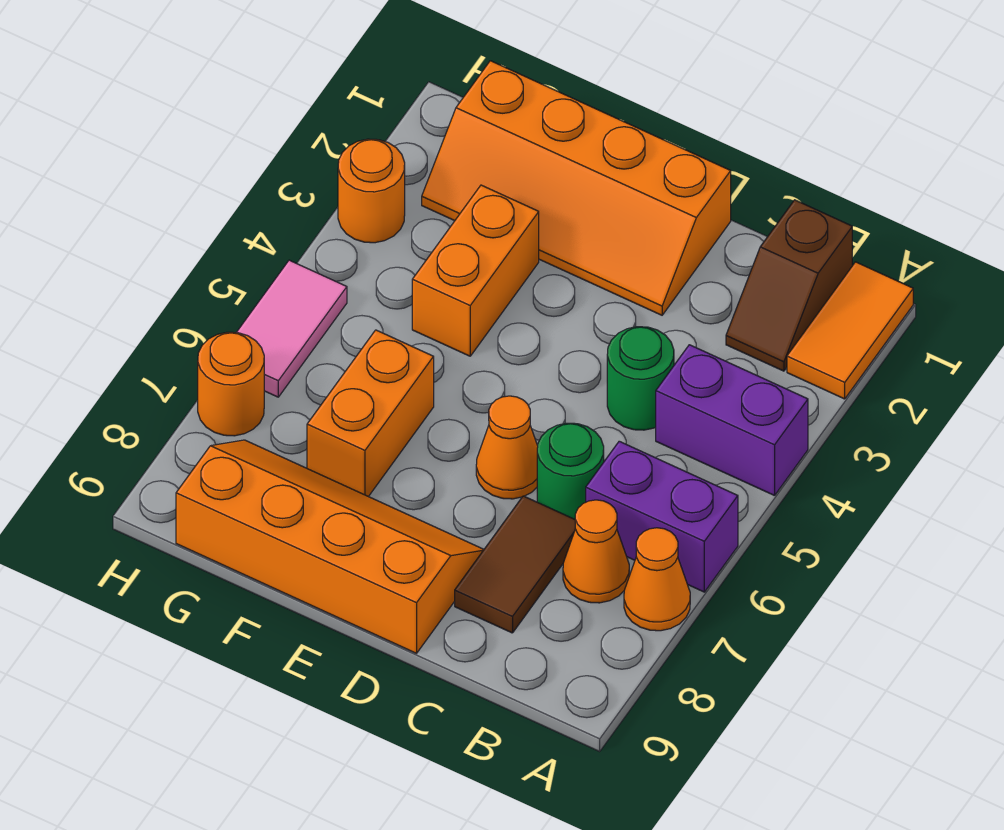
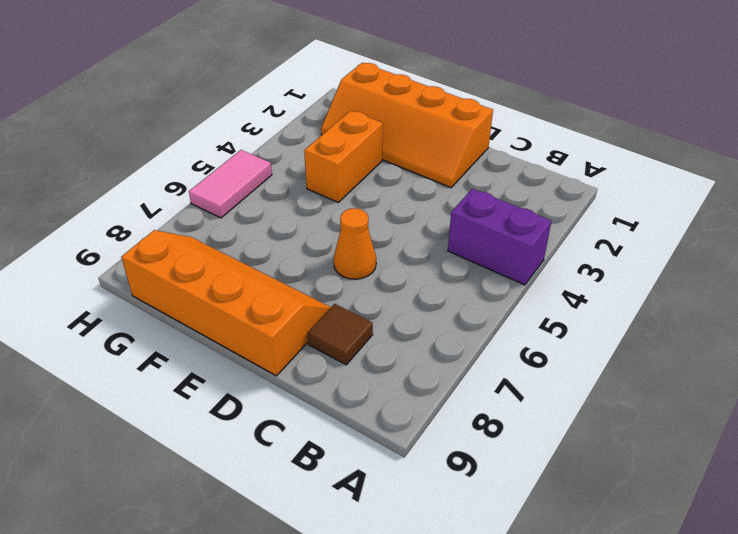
brown 1x1 tile [308,304,373,365] -> brown 1x2 tile [455,496,575,633]
none -> orange 1x2 tile [787,262,913,399]
none -> purple 1x2 brick [586,441,738,592]
none -> orange 1x1 cone [624,528,690,631]

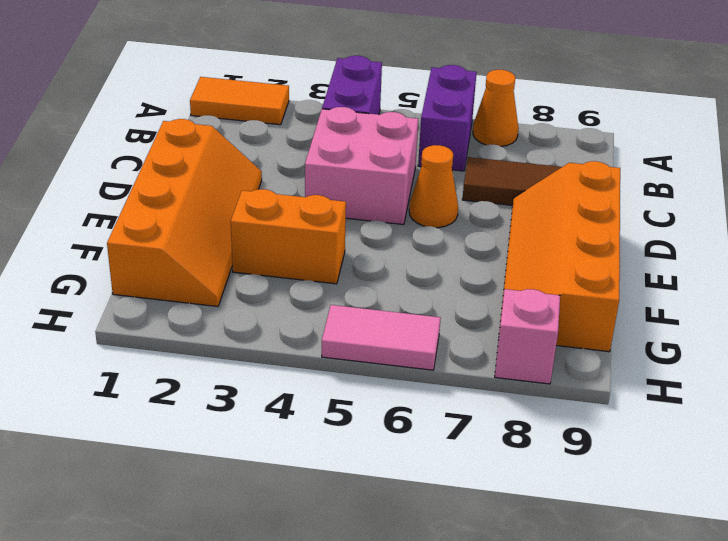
pink 2x2 brick [305,107,418,225] -> green 1x1 round brick [607,327,674,430]
pink 1x1 brick [495,289,560,384] -> none
none -> brown 1x2 slope [726,200,852,371]
none -> orange 1x1 cone [563,500,629,603]
none -> green 1x1 round brick [537,423,604,519]

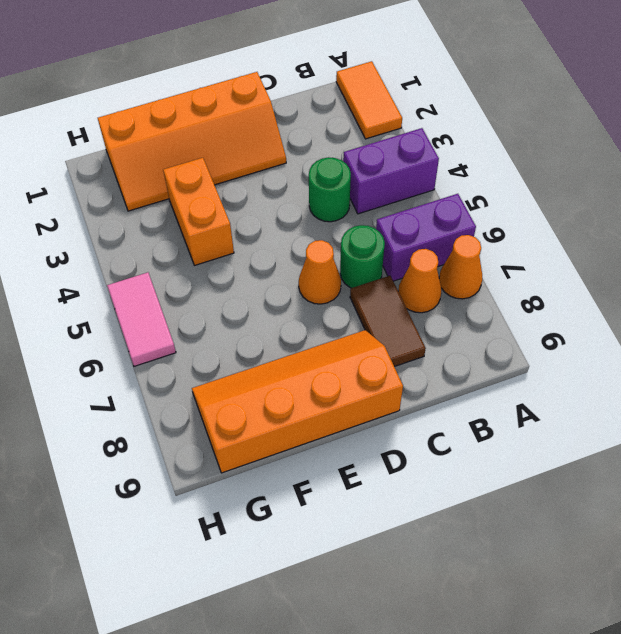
none -> brown 1x2 slope [726,200,852,371]
none -> orange 1x2 brick [307,330,434,496]
none -> orange 1x1 round brick [338,139,405,243]

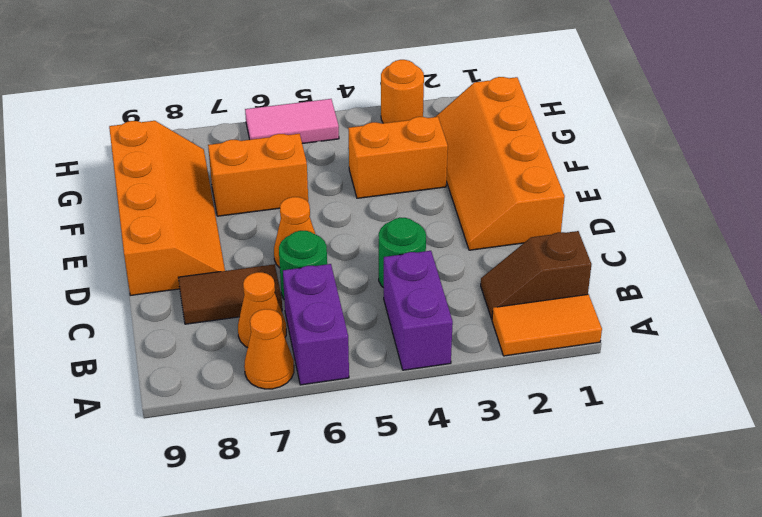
none -> orange 1x1 round brick [198,332,264,436]

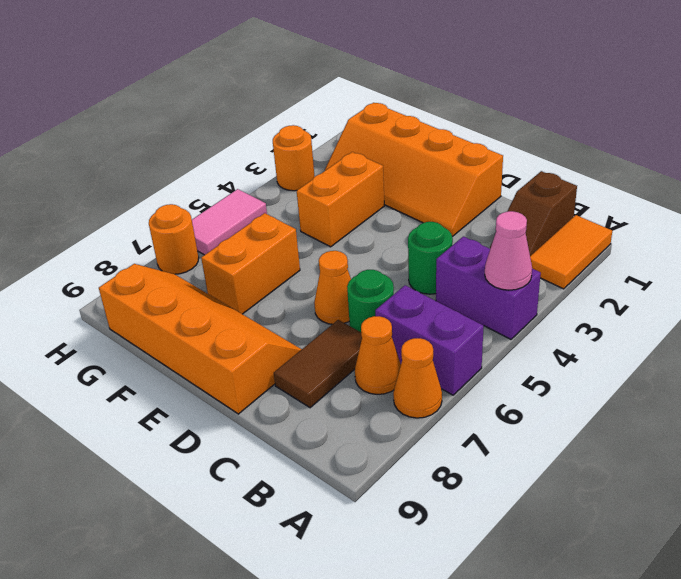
pink 1x1 cone [485,211,532,290] -> none

